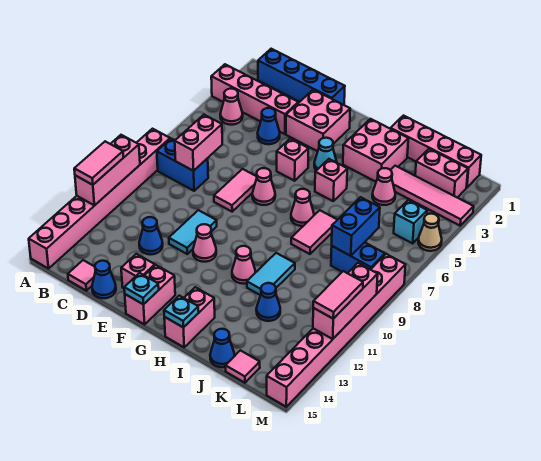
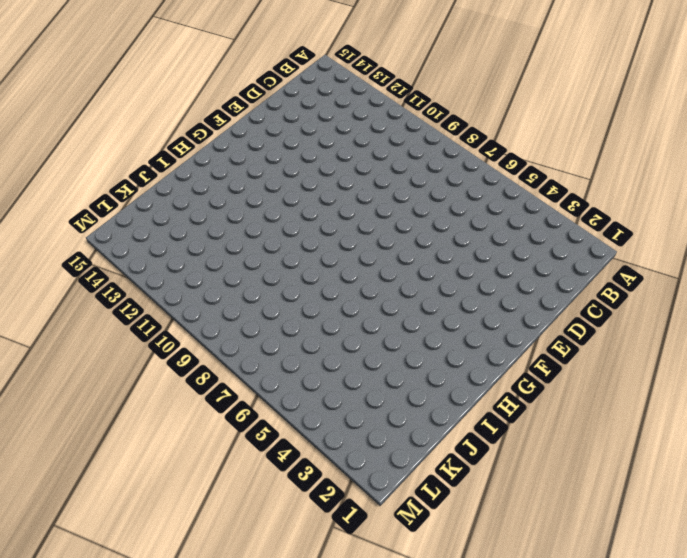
none -> pink 1x4 brick [211,64,298,134]
none -> pink 1x8 brick [29,129,170,269]
none -> blue 1x4 brick [258,49,345,105]
none -> pink 1x1 cone [220,89,243,125]

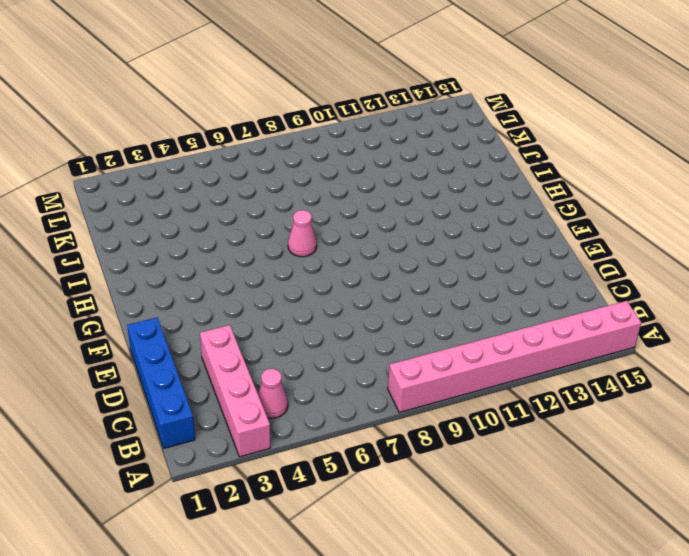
none -> blue 1x2 brick [157,139,208,191]
none -> pink 1x1 tile [68,260,95,291]
none -> blue 1x1 cone [258,108,280,144]
none -> blue 1x1 cone [139,217,163,255]

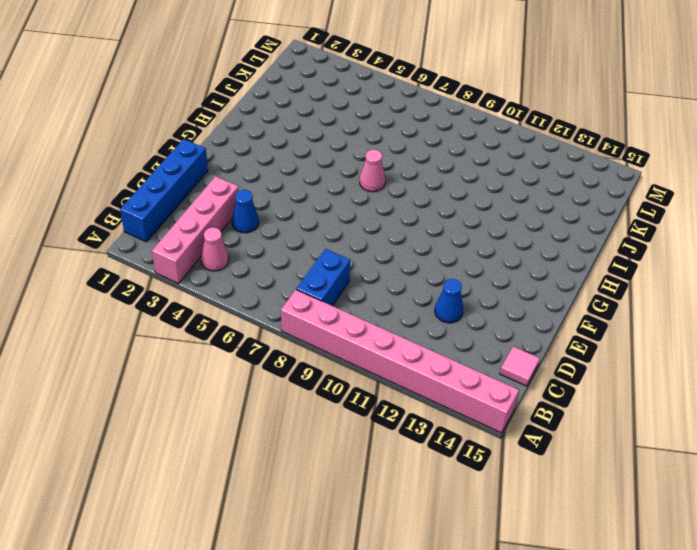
none -> blue 1x1 cone [92,261,116,298]
none -> pink 2x2 brick [286,90,350,151]
none -> pink 1x2 tile [214,169,257,212]
none -> cyan 1x2 tile [169,210,217,254]

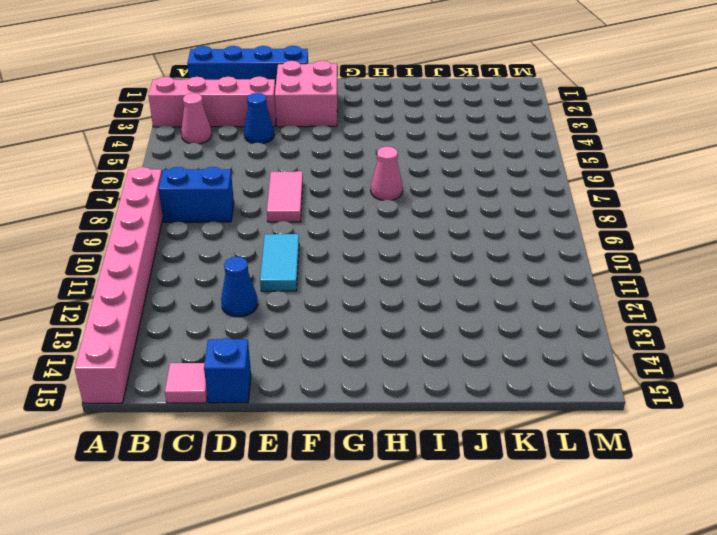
blue 1x1 brick [204,338,251,403] -> blue 1x1 cone [92,261,116,298]
none -> pink 1x1 brick [121,254,155,288]
none -> pink 1x1 brick [277,139,308,181]
none -> pink 1x1 cone [252,168,275,205]
none -> pink 1x1 cone [193,224,216,262]

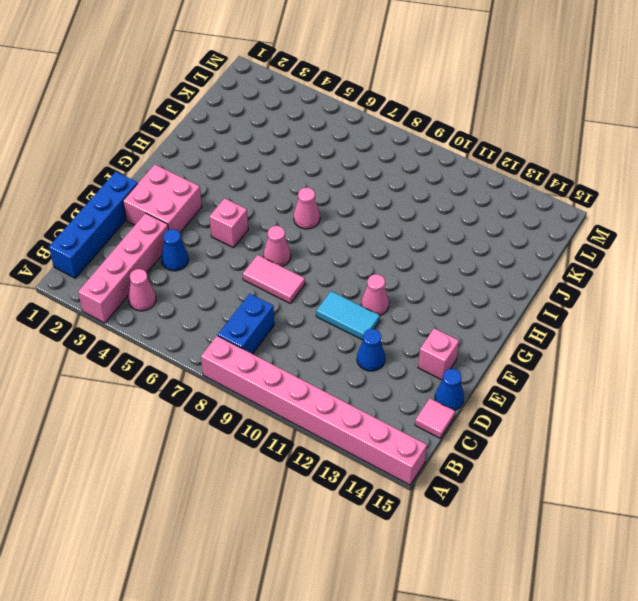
none -> pink 1x2 brick [125,265,175,324]
none -> cyan 1x1 cone [314,138,337,170]
none -> pink 2x2 brick [343,119,408,182]
none -> pink 1x1 brick [315,159,347,201]

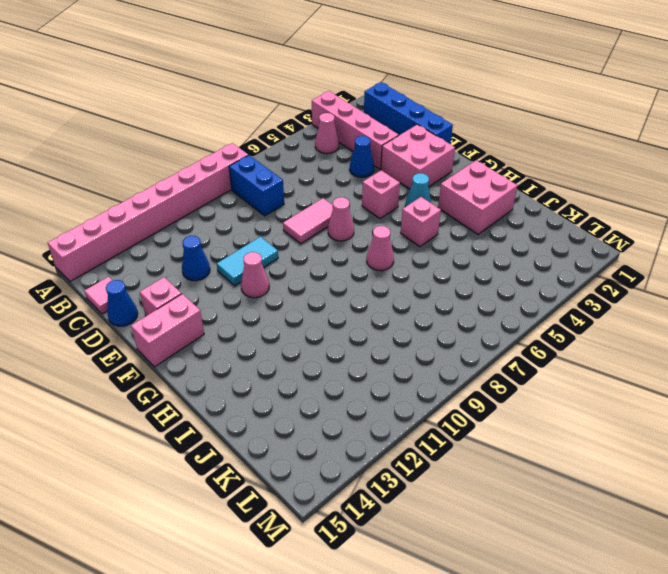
none -> pink 1x1 cone [232,246,255,284]
none -> pink 1x2 brick [164,287,215,347]
none -> pink 1x4 brick [390,116,481,188]
none -> pink 1x2 tile [291,210,338,254]

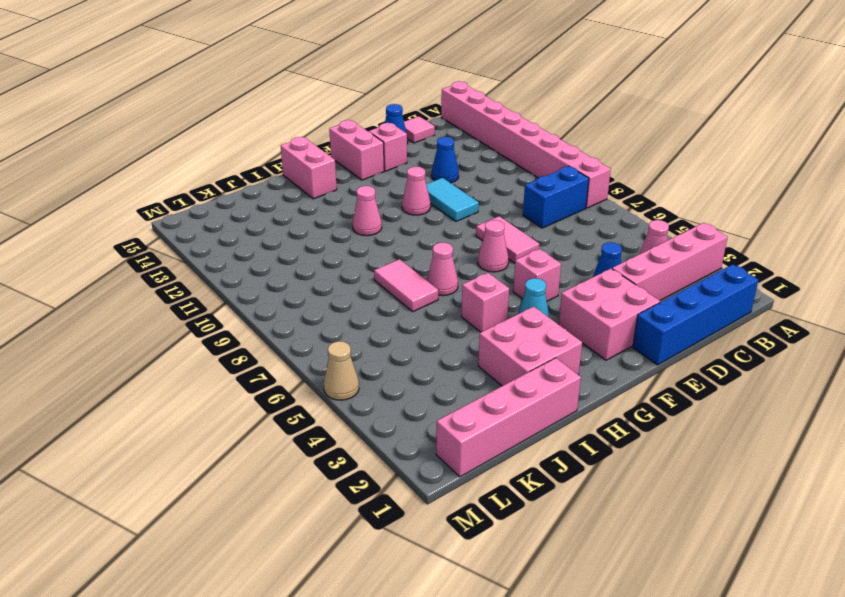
none -> cyan 1x2 tile [247,253,295,295]
none -> pink 1x4 tile [391,166,474,226]
none -> pink 1x1 cone [372,168,395,205]
none -> blue 1x1 cone [256,283,280,321]

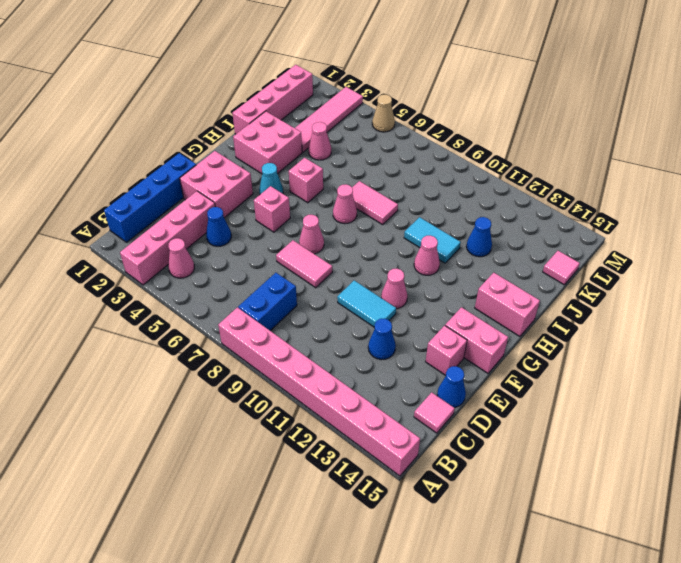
none -> blue 1x1 cone [210,329,235,367]
none -> pink 1x2 brick [415,149,468,198]
none -> blue 1x2 brick [331,242,385,273]
none -> cyan 1x1 brick [394,200,427,243]

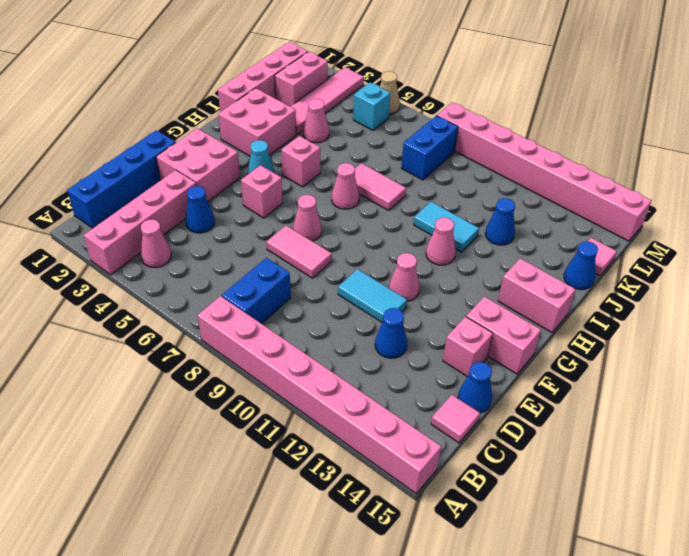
none -> pink 1x3 brick [75,135,140,206]
none -> pink 1x2 brick [175,115,222,171]
none -> cyan 1x1 plate [124,273,159,305]
none -> cyan 1x1 plate [164,296,199,328]

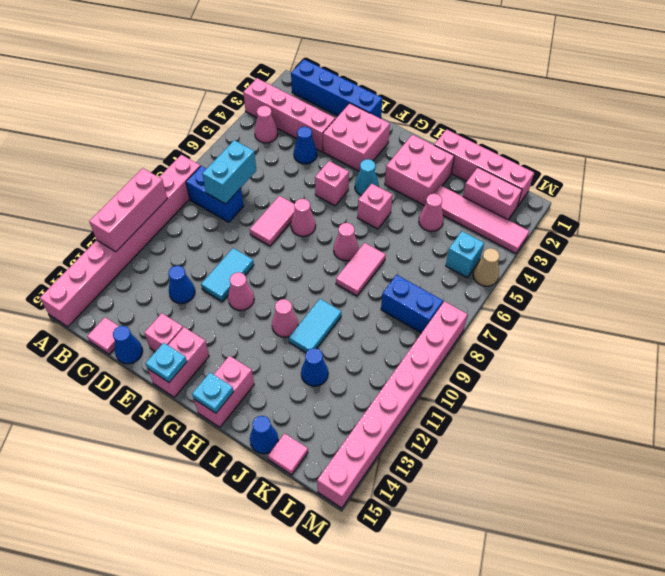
cyan 1x2 brick [202,140,256,204] -> pink 1x2 brick [175,115,222,171]
none -> blue 1x2 brick [332,197,380,256]
none -> pink 1x3 brick [313,263,378,339]
none -> pink 1x2 tile [74,141,123,185]
none -> pink 1x2 tile [313,271,363,319]

